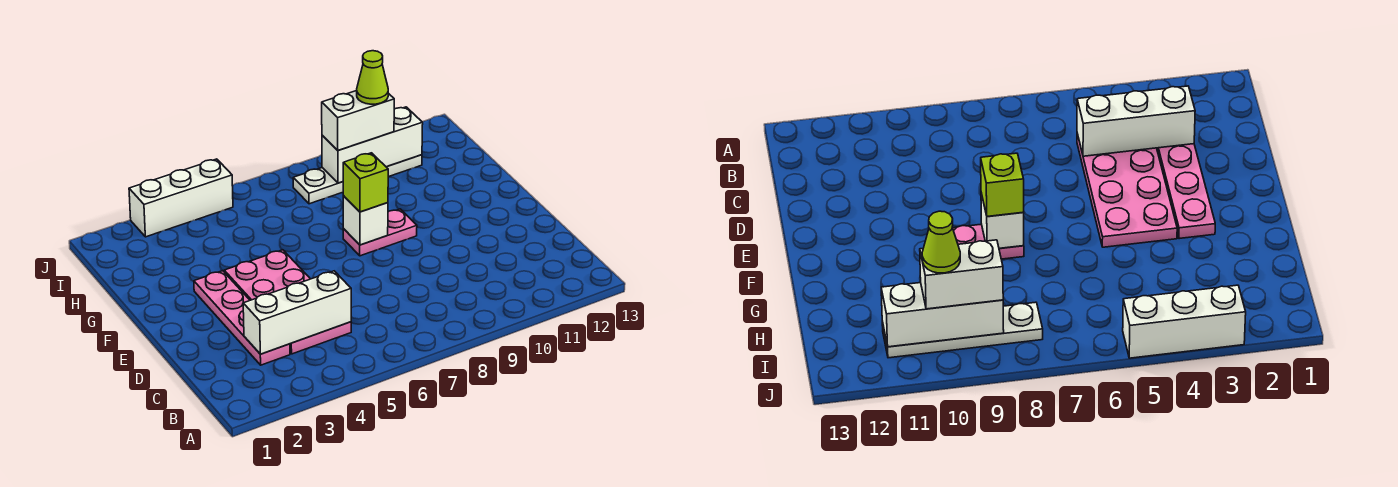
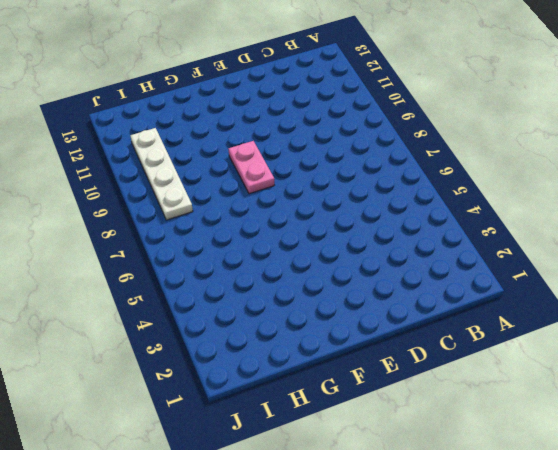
none -> pink 1x4 plate [194,271,290,365]
none -> pink 2x4 plate [224,250,351,354]

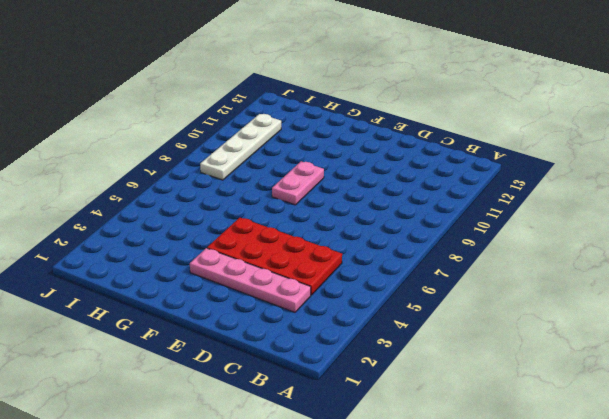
red 2x4 plate [207,218,342,295] -> pink 2x4 plate [224,250,351,354]
none -> white 1x3 brick [129,159,233,237]
none -> white 1x3 brick [243,271,351,354]

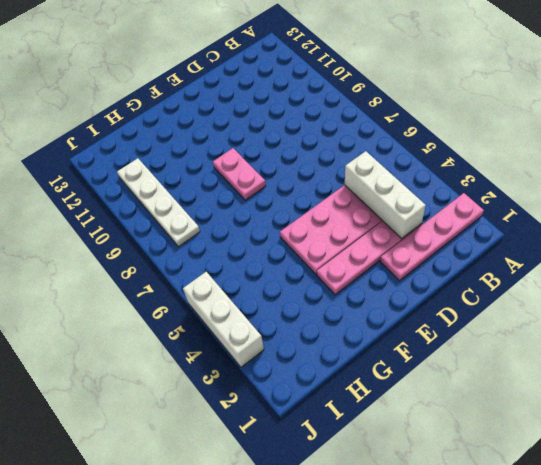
pink 1x4 plate [380,193,484,281] -> none
none -> white 1x1 brick [343,196,388,245]
none -> white 1x3 brick [322,107,423,183]

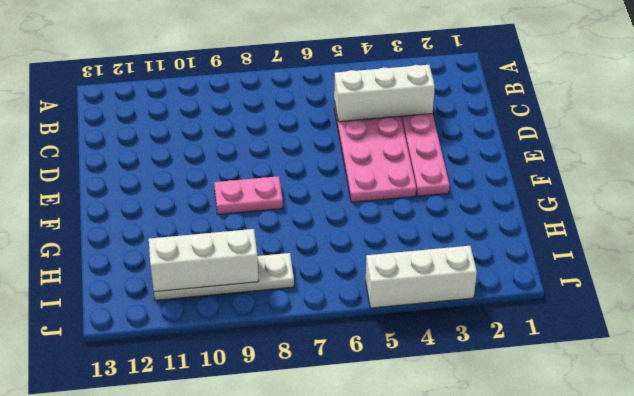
none -> white 1x1 brick [343,196,388,245]
none -> lime 1x1 brick [343,153,388,212]

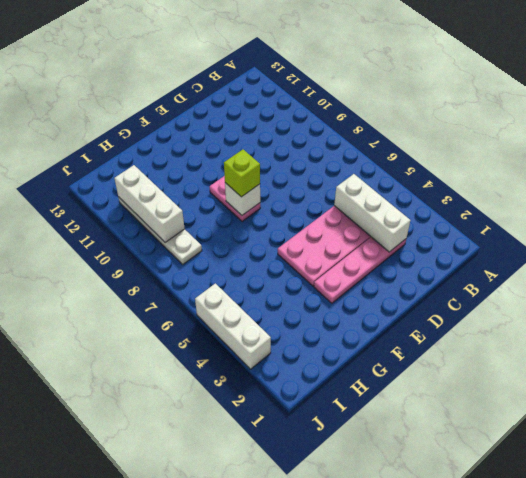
none -> white 1x2 brick [322,91,394,150]
none -> lime 1x1 cone [357,51,388,104]

